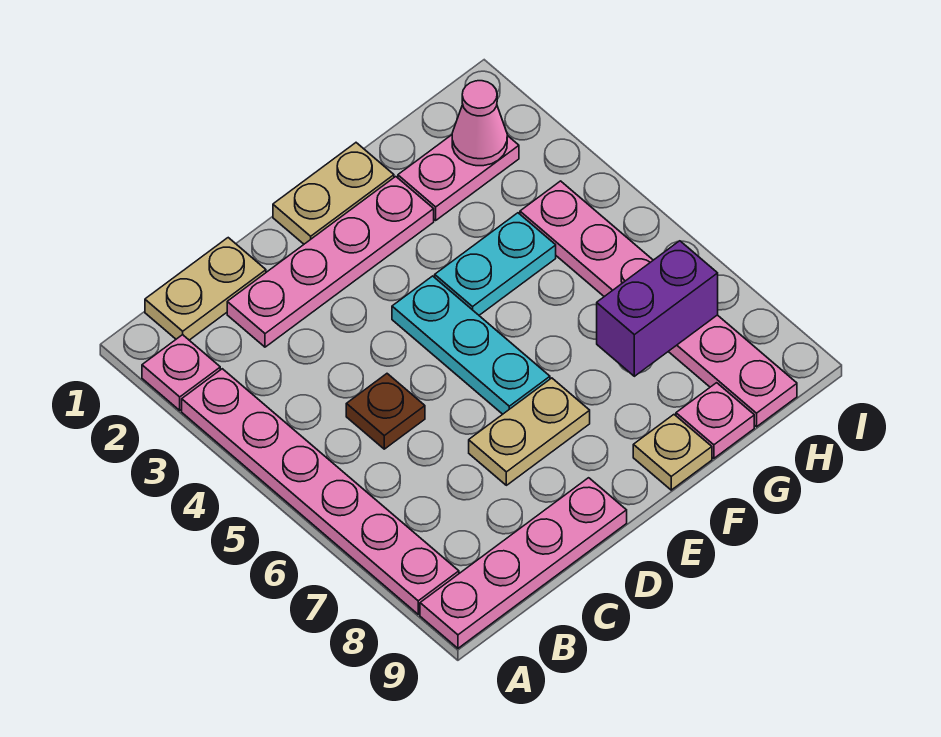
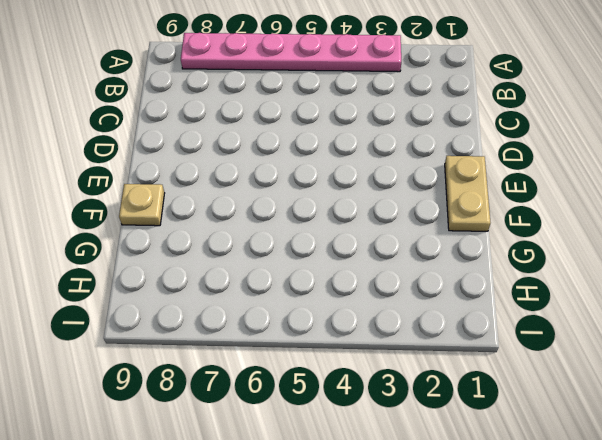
none -> pink 1x1 plate [142,335,220,410]
none -> pink 1x4 plate [420,478,627,648]
none -> tan 1x2 plate [145,238,266,340]

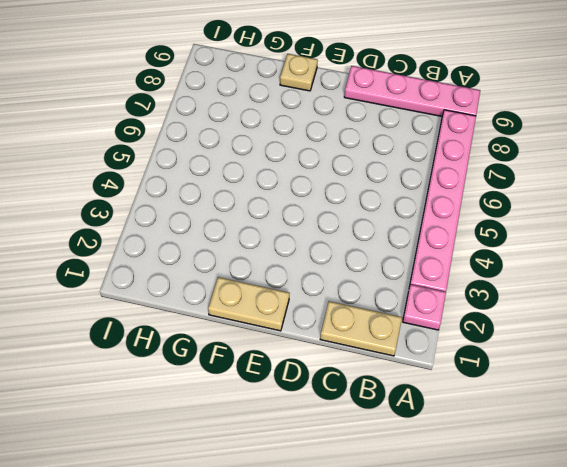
none -> pink 1x4 plate [227,177,434,347]
none -> brown 1x1 plate [346,374,425,449]
none -> tan 1x2 plate [469,378,590,485]

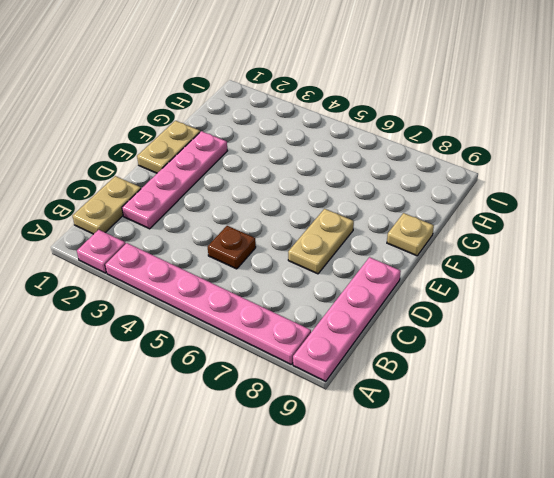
none -> cyan 1x3 plate [392,276,550,414]
none -> cyan 1x2 plate [435,213,556,315]
none -> pink 1x2 plate [398,135,519,220]

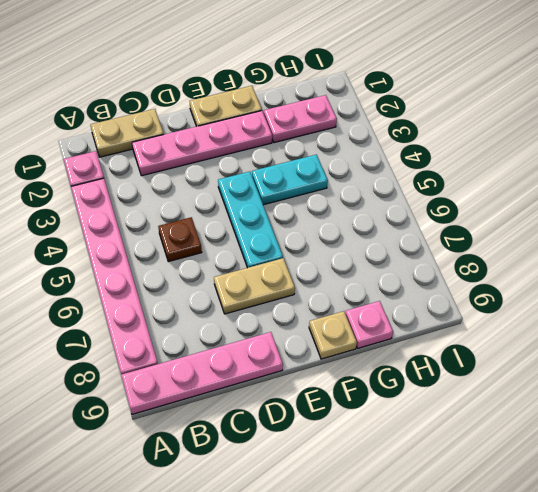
none -> pink 1x6 plate [520,181,797,427]
none -> purple 1x2 brick [597,241,718,376]
none -> pink 1x1 cone [452,81,507,166]

